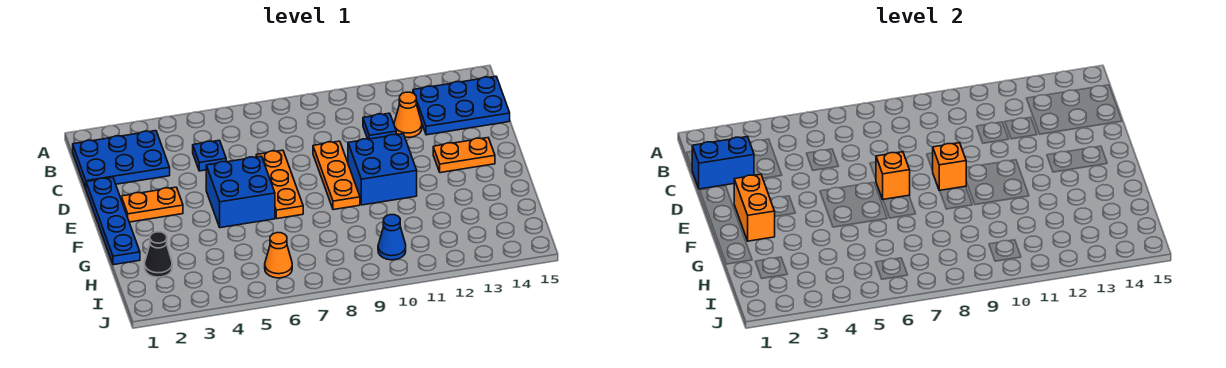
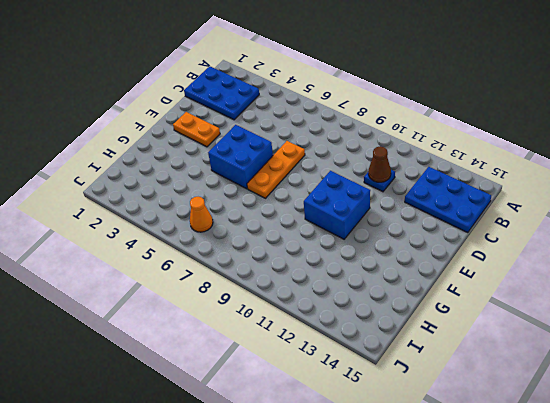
brown 1x1 cone [368,146,391,182] -> none
none -> blue 1x1 plate [193,140,226,171]
none -> orange 1x1 cone [394,92,422,137]
none -> blue 1x4 plate [86,177,140,265]

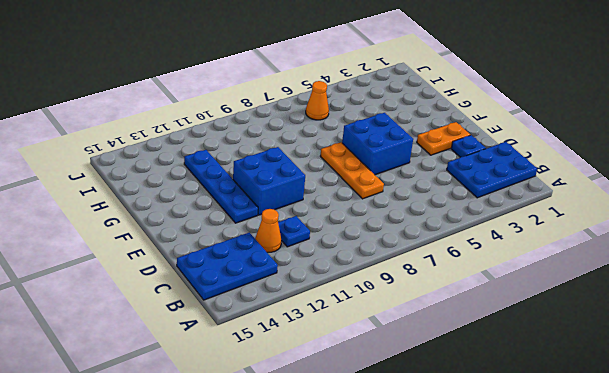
blue 1x1 plate [451,135,486,157] -> blue 1x1 plate moved to [193,140,226,171]
blue 1x4 plate [184,150,258,223] -> blue 1x4 plate moved to [86,177,140,265]
none -> orange 1x3 plate [313,141,360,210]
none -> orange 1x2 plate [433,138,495,173]
none -> black 1x1 cone [145,232,172,277]

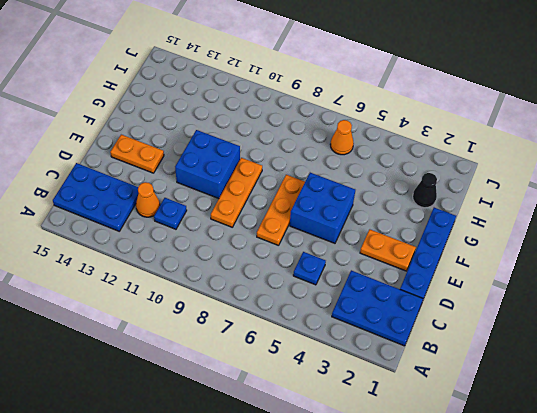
none -> blue 1x1 cone [378,215,406,260]
none -> blue 1x2 brick [692,137,754,189]
none -> orange 1x2 brick [734,174,775,241]

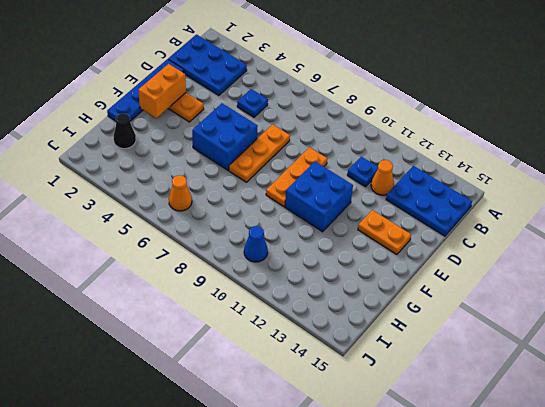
none -> blue 1x2 brick [692,137,754,189]
none -> orange 1x1 brick [876,152,910,199]
none -> orange 1x1 brick [933,143,966,191]

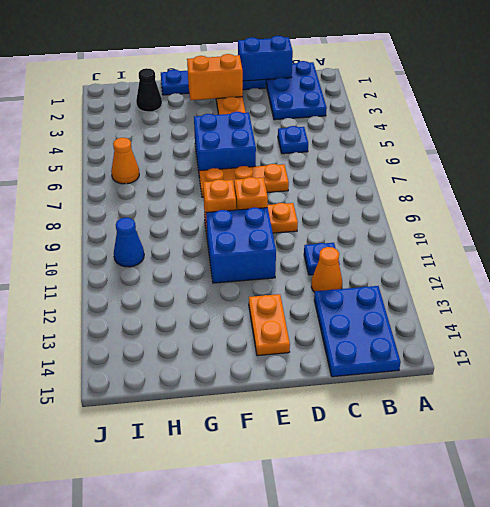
blue 1x2 brick [238,36,293,81] -> blue 1x2 brick turned to [692,137,754,189]
orange 1x1 brick [203,179,236,227] -> orange 1x1 brick moved to [876,152,910,199]

